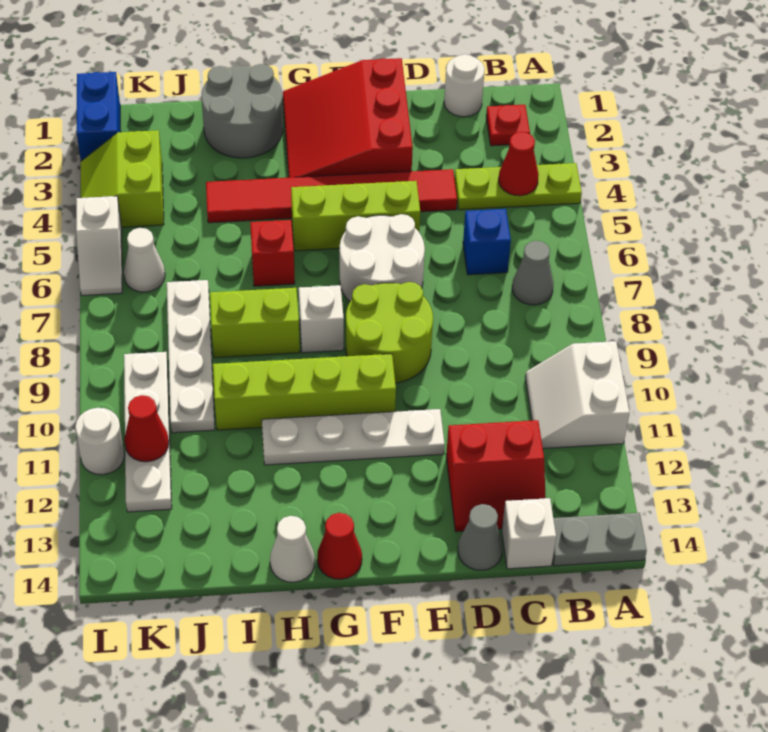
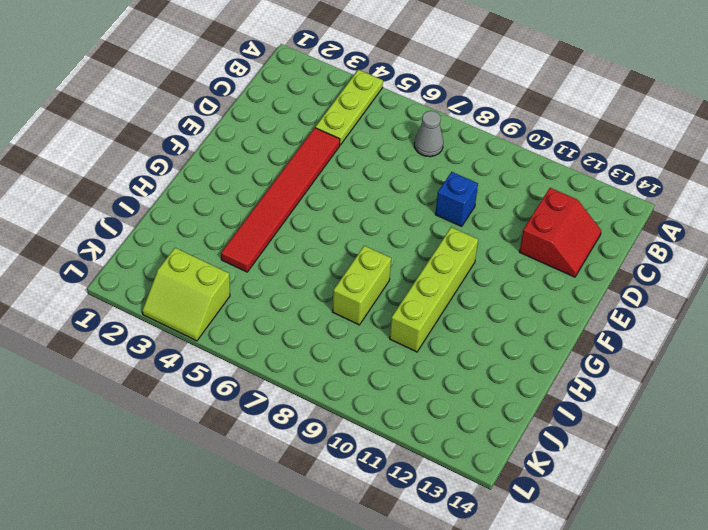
blue 1x1 brick [435,172,478,226] -> blue 1x1 brick moved to [463,209,511,275]
none -> white 2x2 slope [525,341,630,449]
none -> grey 1x2 plate [553,513,647,566]
none -> red 1x1 plate [486,105,530,146]
none -> white 1x1 round brick [444,54,485,117]

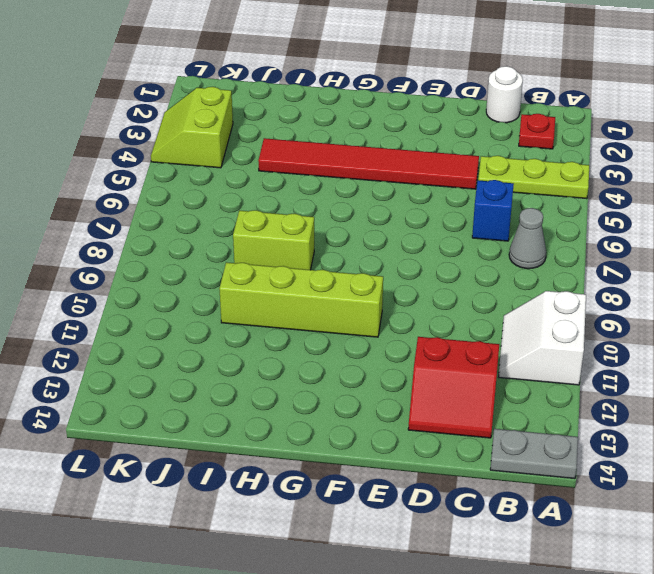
none -> white 1x1 brick [502,498,556,569]
none -> grey 1x1 cone [458,504,503,570]
none -> red 3x3 slope [283,58,413,178]
none -> lime 1x3 brick [291,181,420,251]

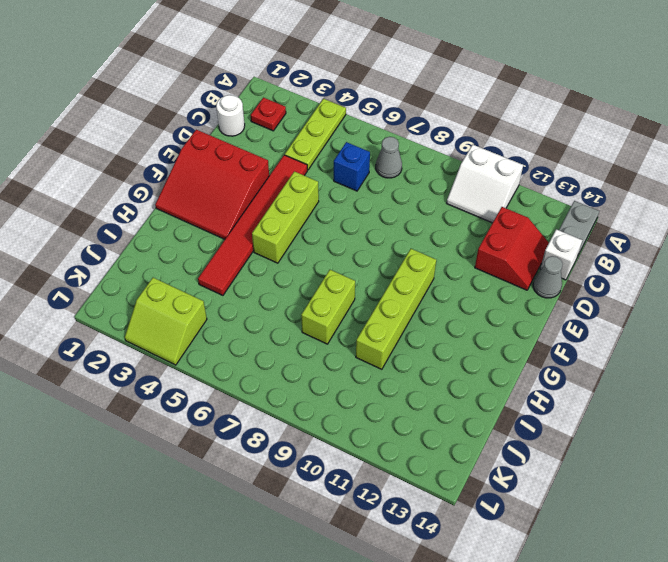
none -> white 2x2 round brick [340,214,425,301]
none -> lime 2x2 round brick [346,282,433,383]
none -> white 1x4 plate [262,409,445,465]
none -> white 1x1 brick [299,285,344,353]

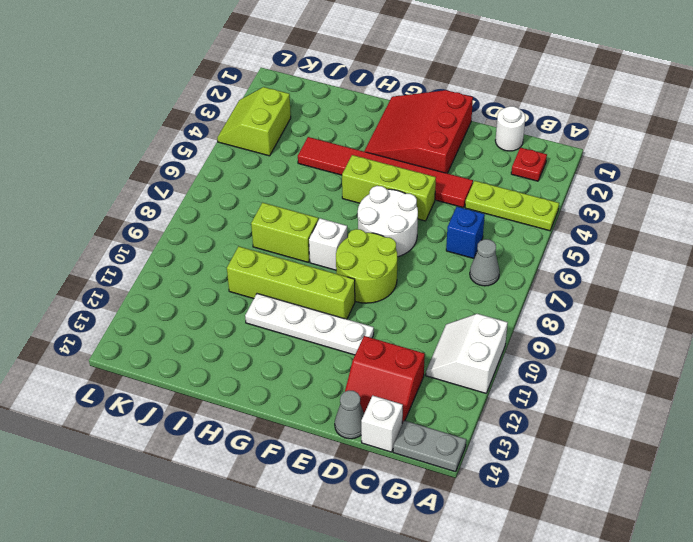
none -> red 1x1 cone [317,513,362,579]
none -> grey 2x2 round brick [201,64,283,158]
none -> red 1x1 brick [250,220,295,286]
none -> white 1x1 cone [270,516,315,582]

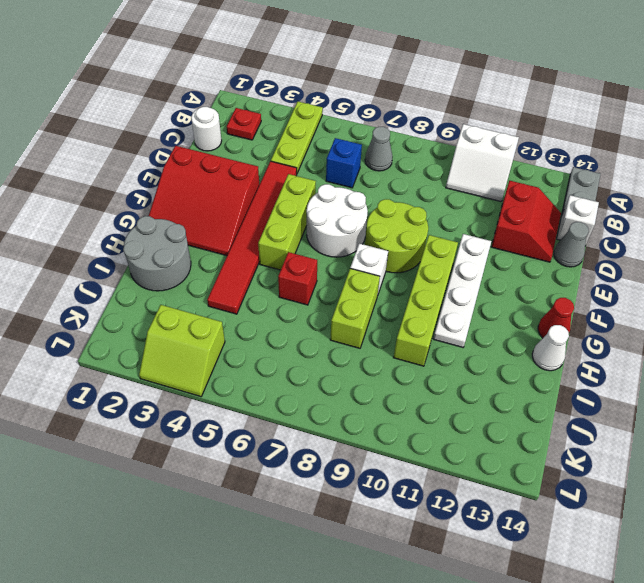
none -> white 1x4 plate [167,280,215,433]
none -> white 1x1 cone [124,228,165,292]
none -> white 1x4 plate [124,352,172,512]
none -> blue 1x2 brick [77,72,121,161]

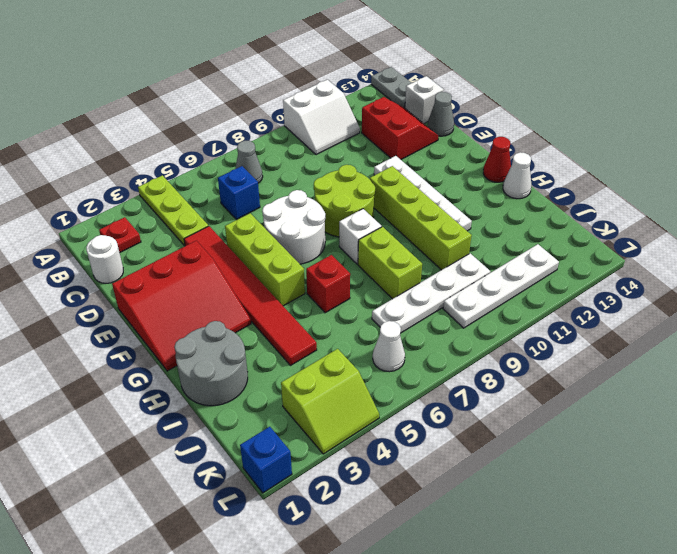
blue 1x1 brick [240,427,292,493] -> blue 1x2 brick [77,72,121,161]
none -> white 1x2 slope [76,196,122,296]
none -> white 1x1 round brick [75,408,124,475]
none -> red 1x1 cone [499,132,539,196]
none -> red 1x1 cone [124,395,169,462]

